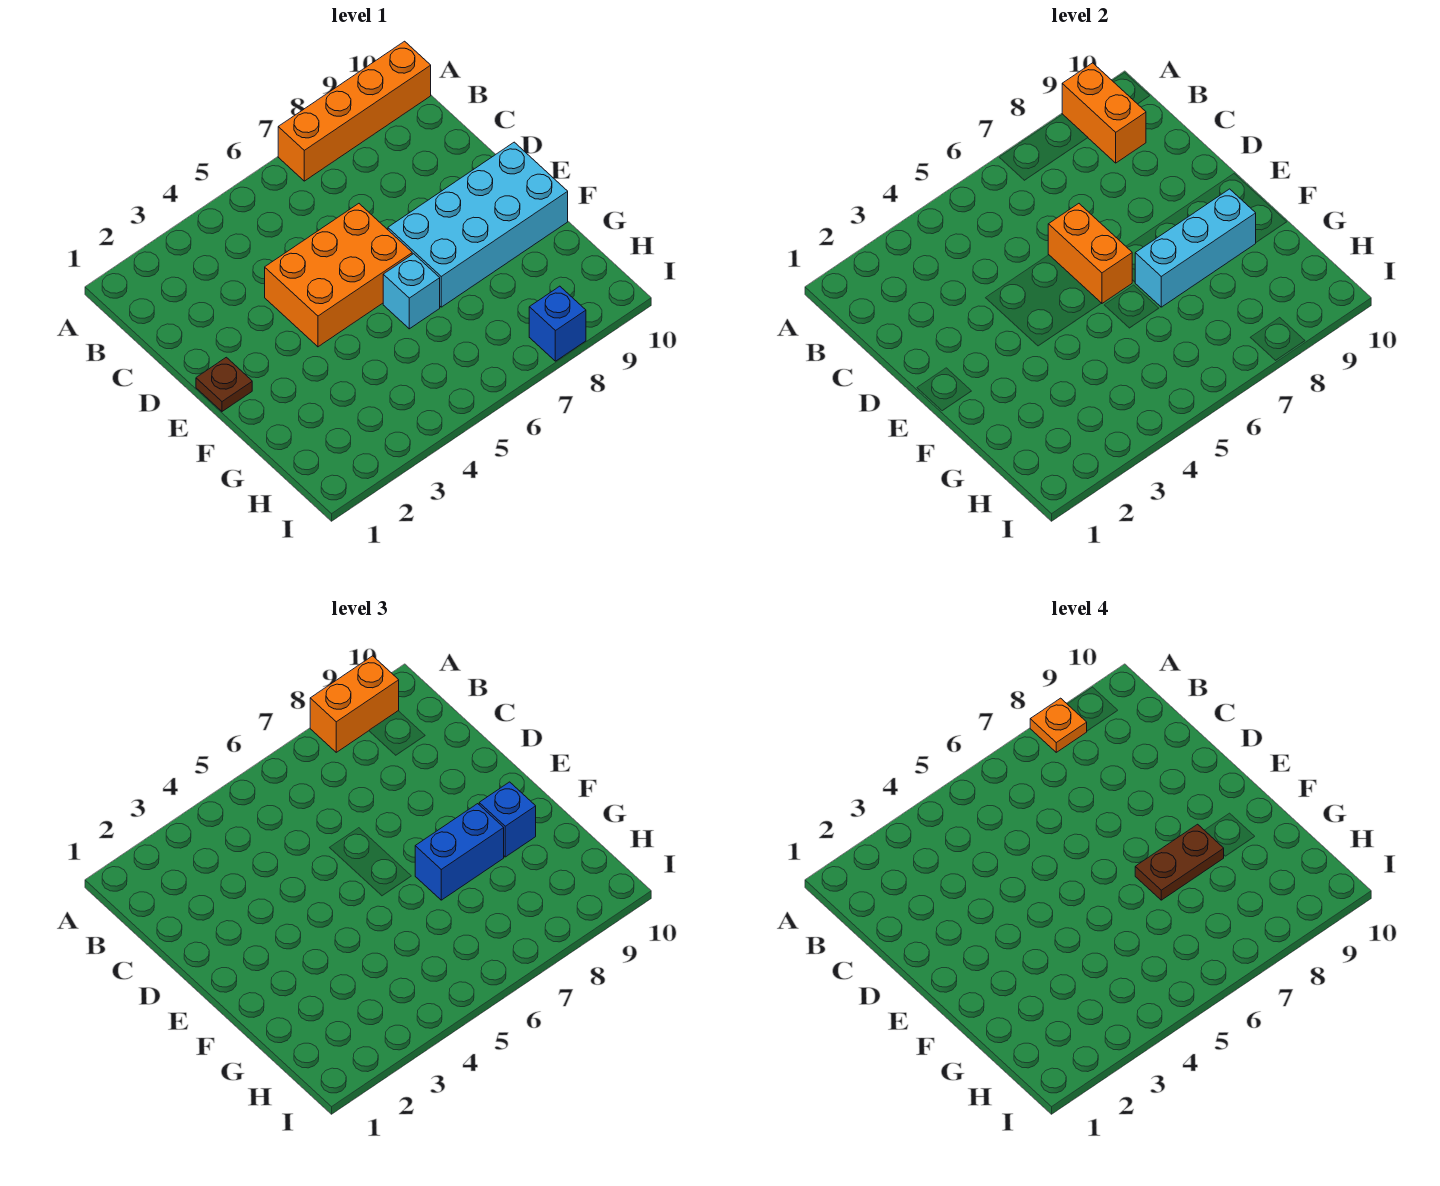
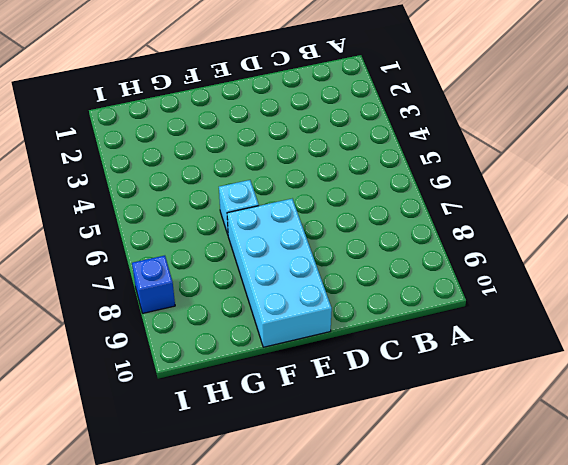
none -> orange 1x4 brick [278,41,431,181]
none -> orange 2x3 brick [265,204,412,347]
none -> brown 1x1 plate [196,357,252,411]

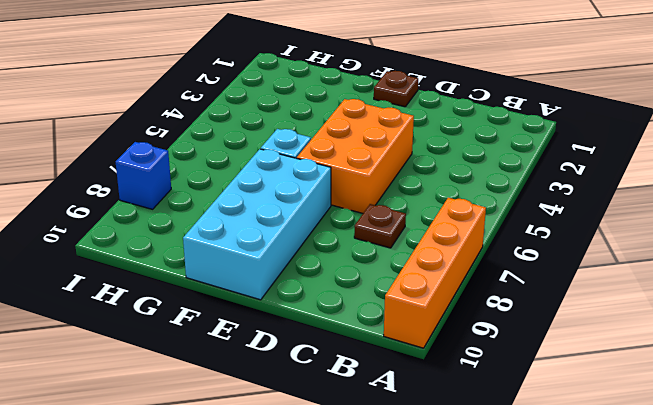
brown 1x1 plate [354,204,406,248] -> none
none -> orange 1x2 brick [1062,63,1146,163]
none -> orange 1x2 brick [1048,204,1132,303]
none -> cyan 1x3 brick [1135,189,1256,307]

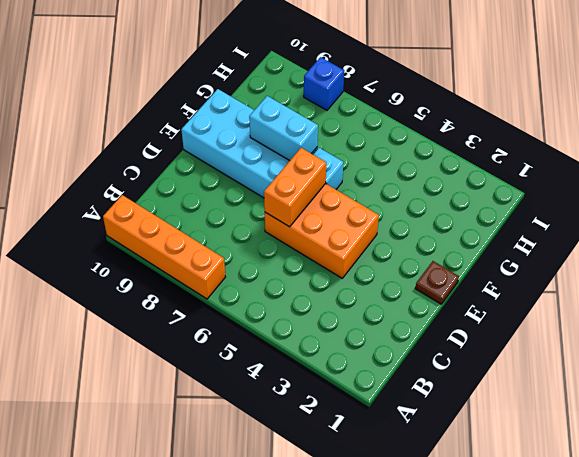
cyan 1x2 brick [249,96,318,161] -> cyan 1x3 brick [1135,189,1256,307]
none -> orange 1x2 brick [1062,63,1146,163]
none -> orange 1x2 brick [310,656,399,752]
none -> blue 1x2 brick [415,804,504,900]

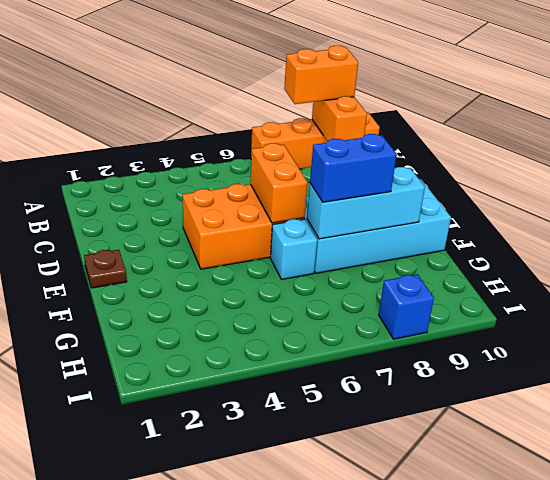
none -> blue 1x1 brick [479,782,536,857]
none -> orange 1x1 plate [1030,698,1087,752]
none -> brown 1x2 plate [1135,824,1224,900]

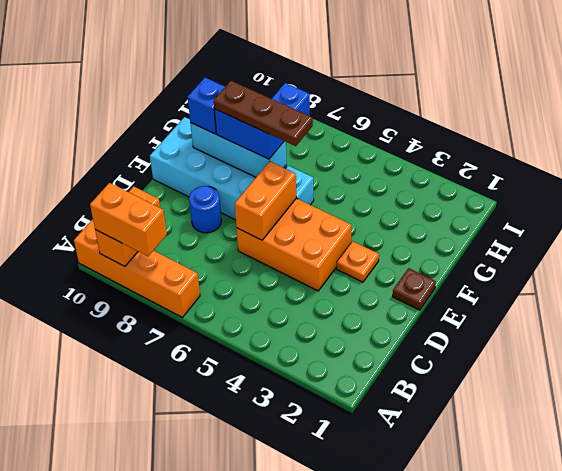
blue 1x1 round brick [189,186,222,233] -> none
orange 1x1 plate [337,241,379,282] -> orange 1x1 plate moved to [1030,698,1087,752]
brown 1x3 plate [214,81,313,146] -> brown 1x2 plate [1135,824,1224,900]

